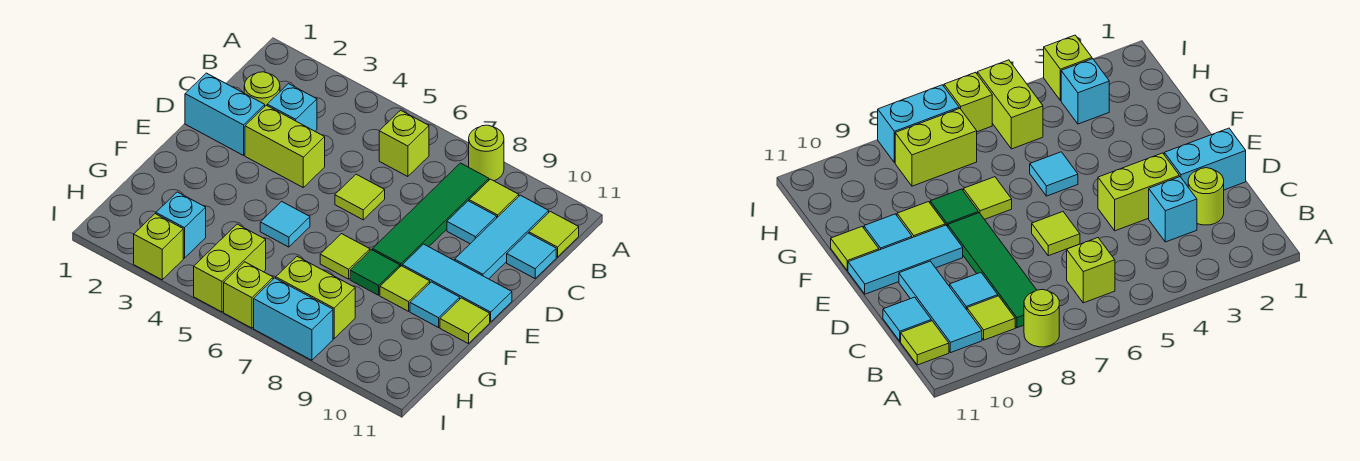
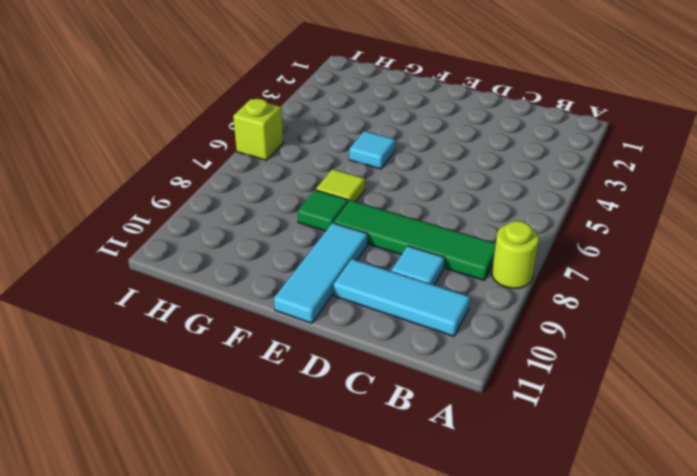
none -> lime 1x1 brick [379,110,429,177]
none -> lime 1x1 tile [469,179,519,217]
none -> lime 1x1 tile [529,211,579,257]

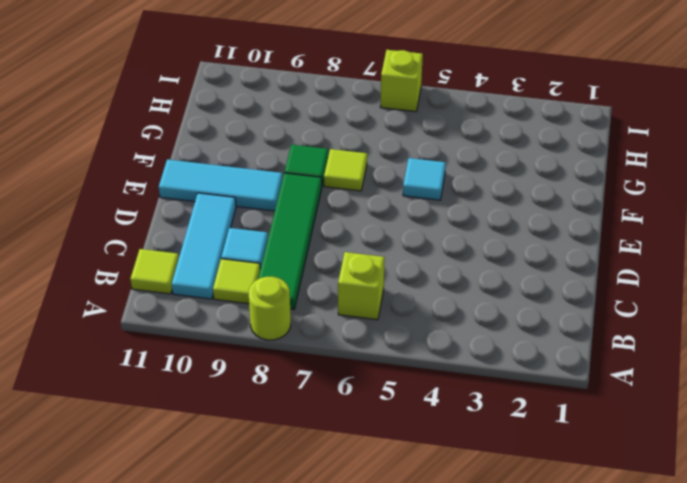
none -> lime 1x1 round brick [244,72,280,106]
none -> cyan 1x1 brick [267,84,317,131]
none -> cyan 1x1 tile [507,233,556,278]

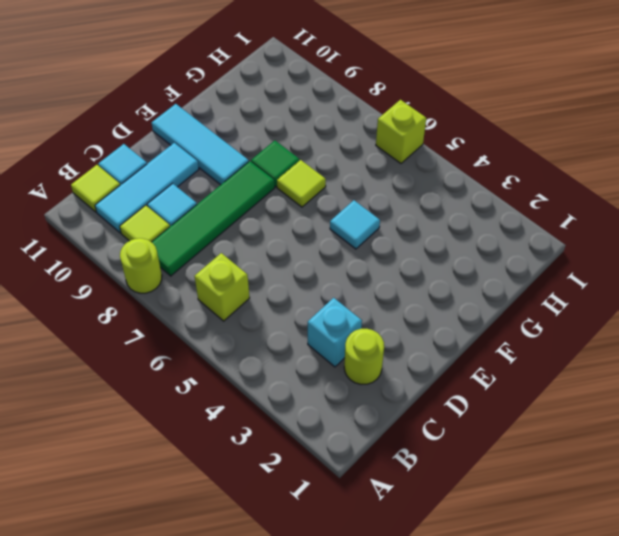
none -> cyan 1x2 brick [185,73,265,155]
none -> lime 1x2 brick [245,105,325,187]
none -> lime 1x1 tile [335,174,385,220]

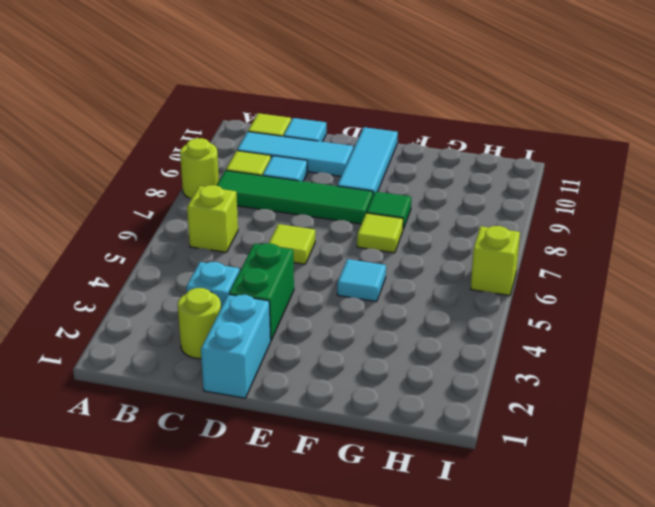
green 1x2 brick [229,243,294,340] -> lime 1x2 brick [245,105,325,187]
none -> lime 1x1 tile [380,266,430,311]
none -> cyan 1x1 tile [410,282,460,328]
none -> lime 1x1 tile [440,298,490,344]

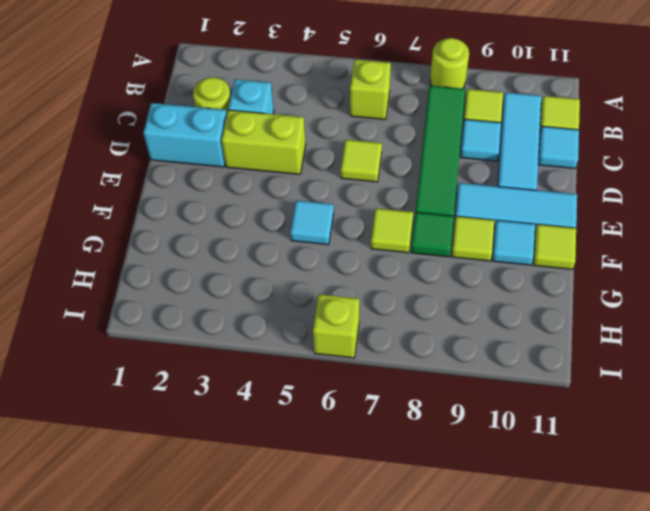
none -> cyan 1x1 brick [156,192,206,258]
none -> lime 1x2 brick [194,224,266,312]
none -> lime 1x2 brick [276,257,355,339]

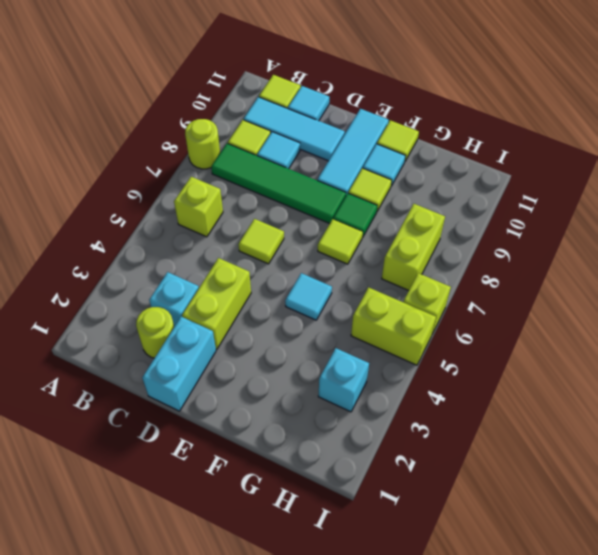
none -> lime 1x1 brick [134,214,183,280]
none -> cyan 1x2 brick [254,278,333,360]

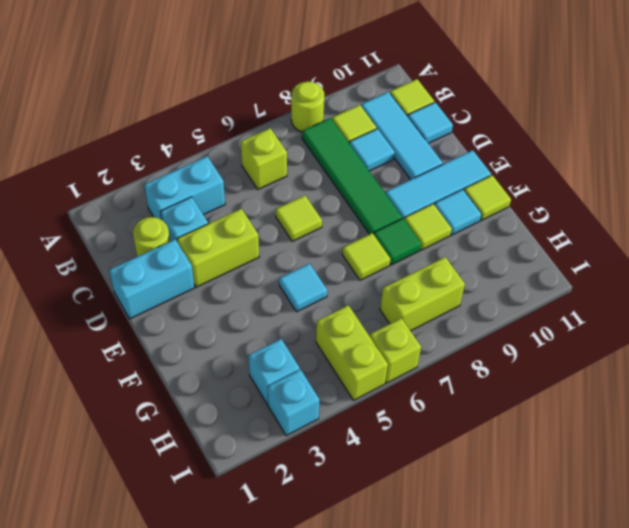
cyan 1x2 brick [144,156,225,220] -> cyan 1x2 brick moved to [254,278,333,360]
cyan 1x1 brick [268,369,320,436] -> lime 1x1 brick [134,214,183,280]

